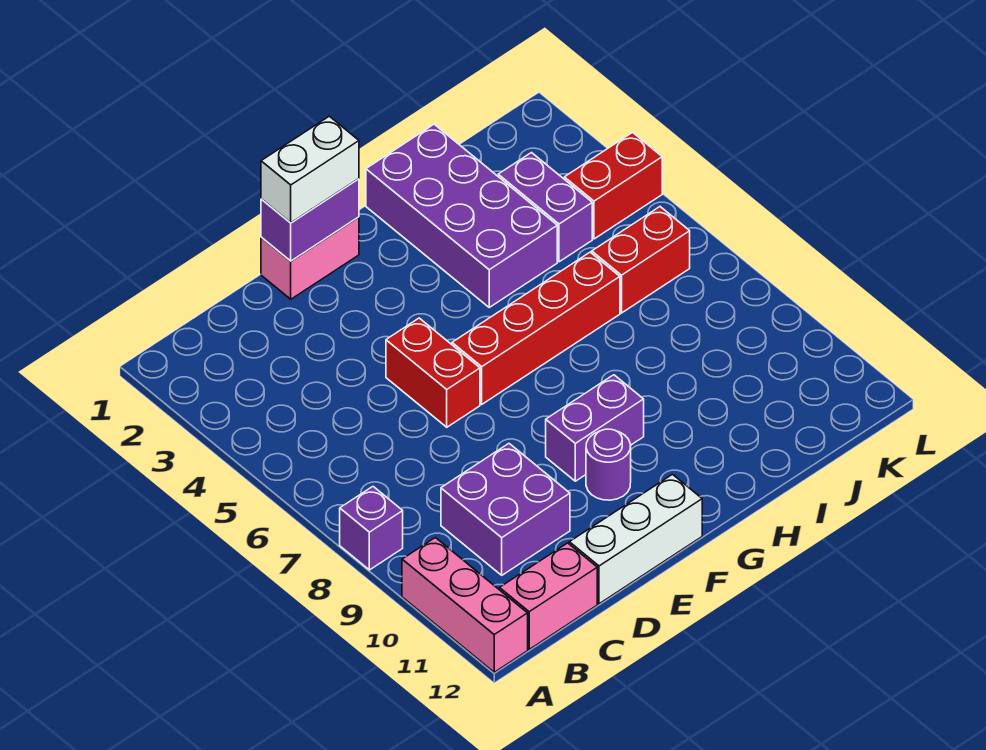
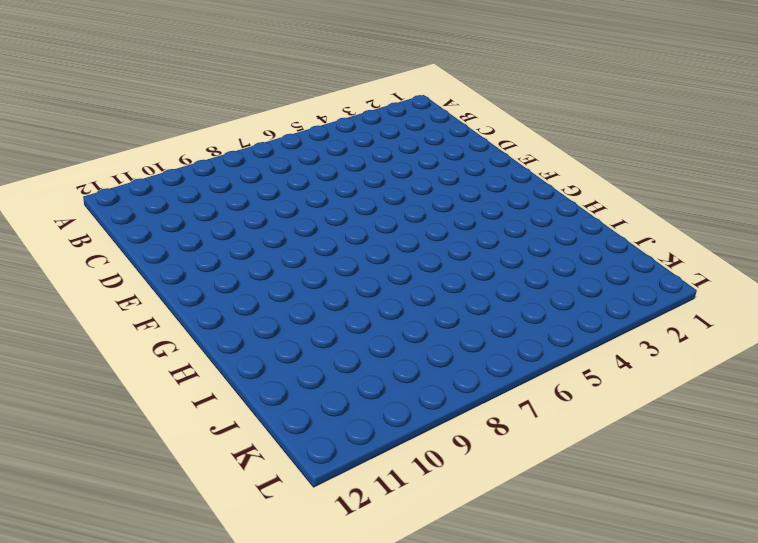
none -> purple 1x1 brick [340,487,403,570]
none -> pink 1x3 brick [402,538,528,672]
none -> pink 1x2 brick [500,543,597,649]

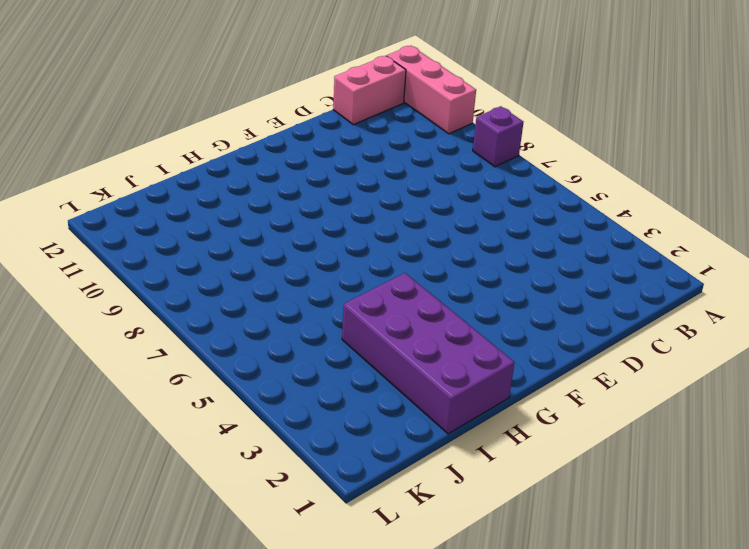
none -> purple 2x2 brick [441,444,570,575]
none -> white 1x3 brick [569,475,702,604]
none -> pink 1x2 brick [261,217,359,299]

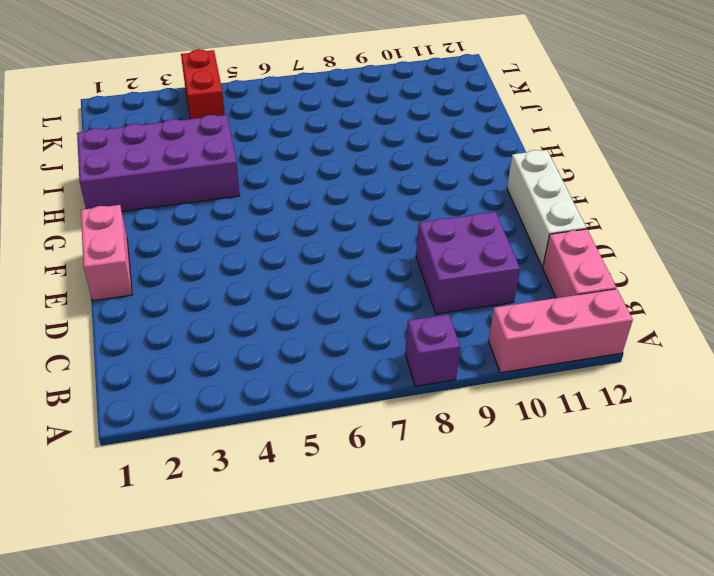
none -> red 1x2 brick [386,318,480,427]
none -> red 1x4 brick [452,252,620,404]
none -> purple 1x2 brick [546,375,644,481]

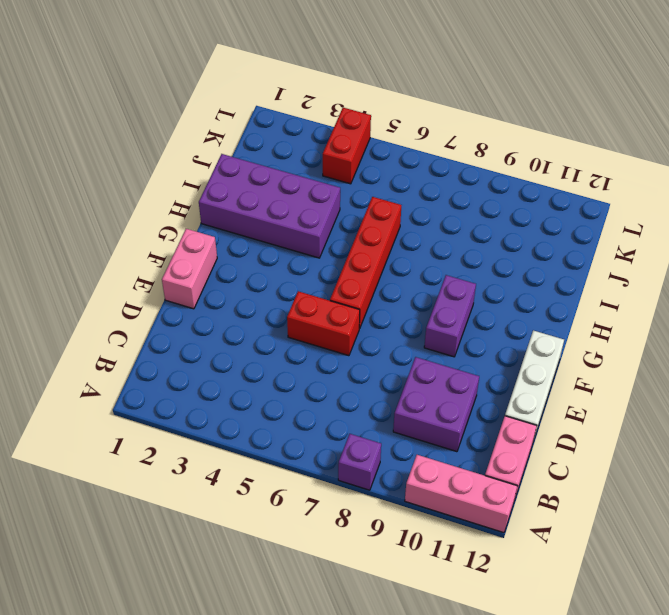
none -> purple 1x1 round brick [586,429,631,500]
none -> purple 1x2 brick [498,153,592,262]
none -> red 1x2 brick [592,207,690,313]

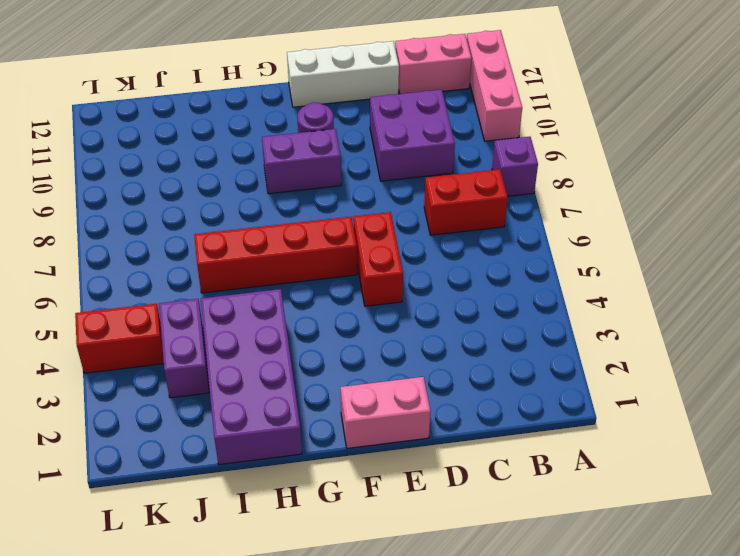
red 1x2 brick [424,169,508,235] -> red 1x2 brick moved to [592,207,690,313]
none -> purple 1x2 brick [261,179,359,261]
none -> white 1x2 brick [261,116,359,223]

